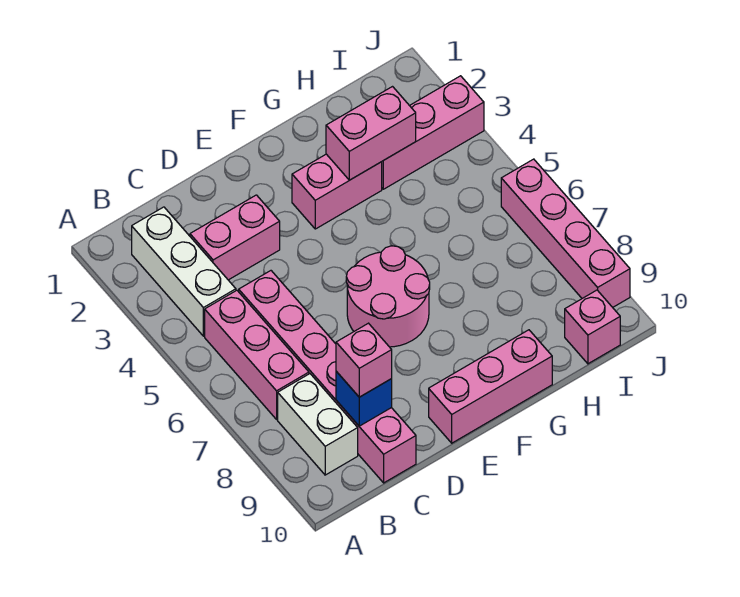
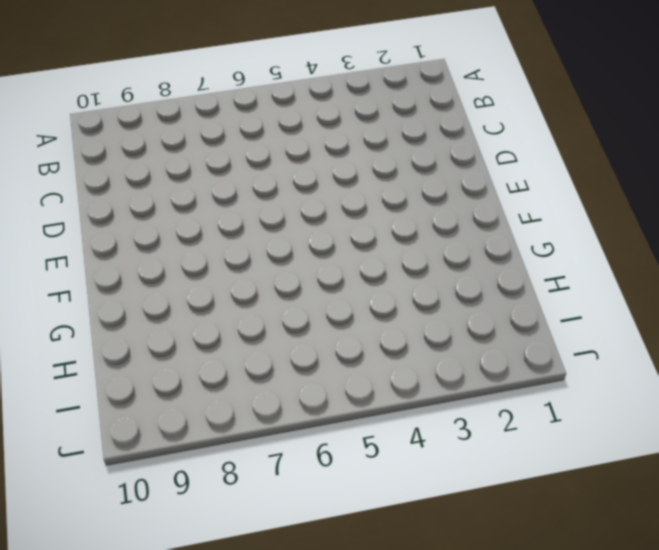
none -> white 1x3 brick [132,207,236,336]
none -> pink 1x3 brick [205,290,309,419]
none -> white 1x2 brick [278,374,358,475]

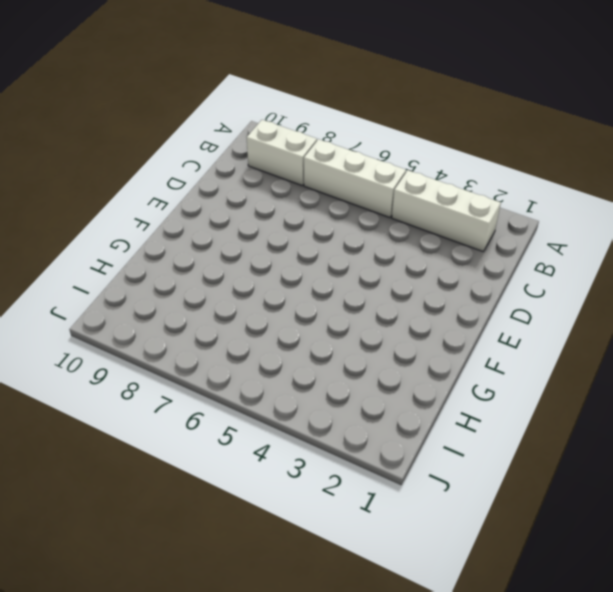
white 1x3 brick [304,139,406,218] -> pink 1x3 brick [205,290,309,419]
none -> pink 1x2 brick [190,195,280,280]
none -> pink 1x6 brick [239,271,416,483]
none -> pink 2x2 round brick [346,246,430,347]

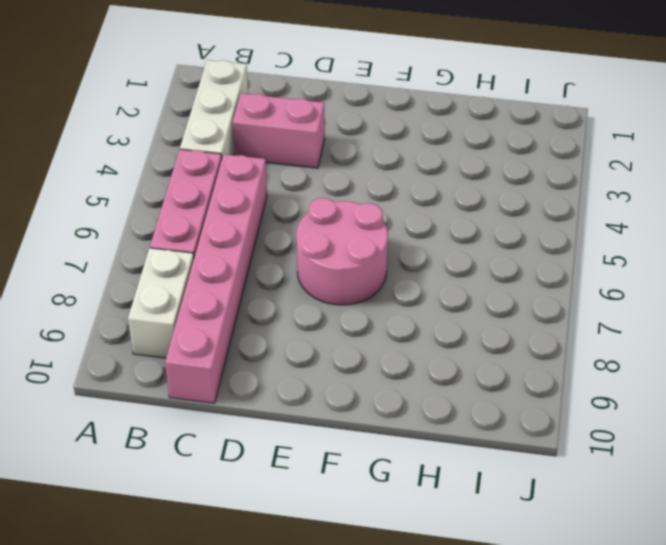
none -> pink 1x3 brick [429,330,552,443]
none -> pink 1x2 brick [292,154,382,229]
none -> pink 1x3 brick [382,76,484,189]

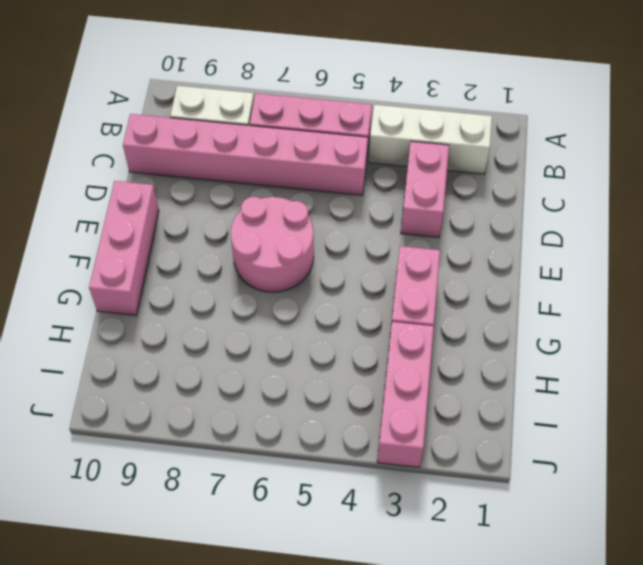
none -> pink 1x1 brick [565,290,620,364]
none -> pink 1x4 brick [501,159,630,307]
none -> blue 1x1 brick [336,371,392,426]

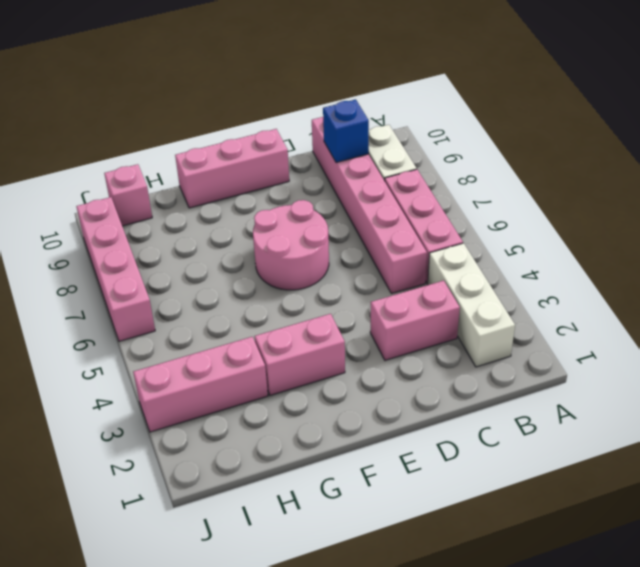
none -> pink 1x2 brick [326,87,416,180]
none -> pink 1x1 brick [336,323,392,397]

